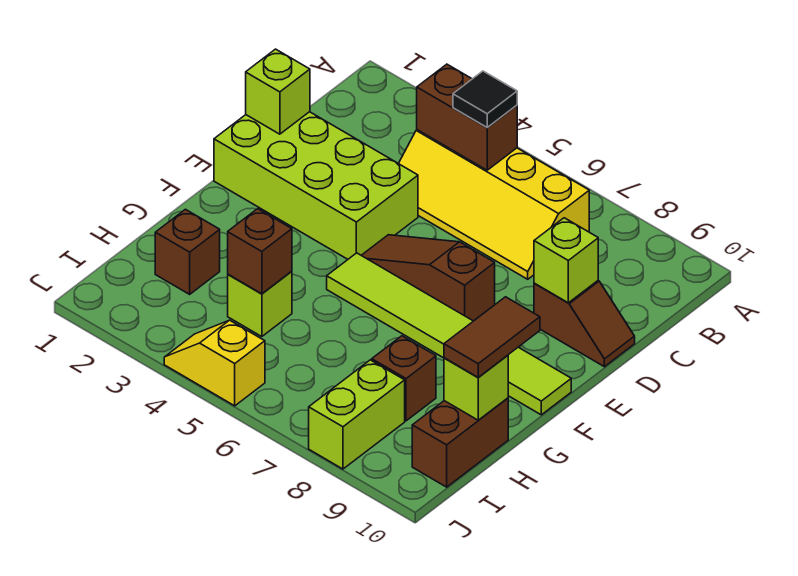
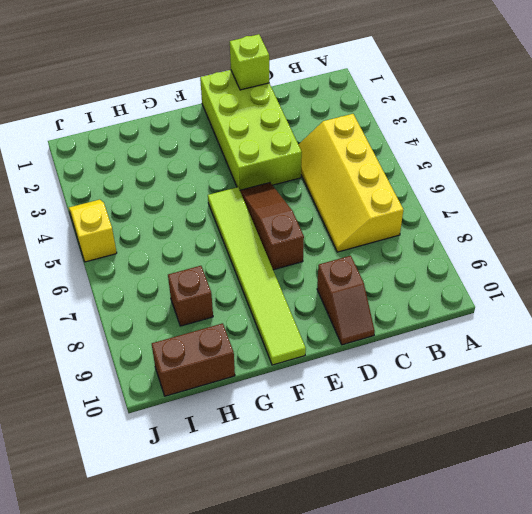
none -> brown 1x1 brick [155,209,220,294]
none -> lime 1x1 brick [228,271,292,337]
none -> lime 1x2 brick [309,360,405,469]

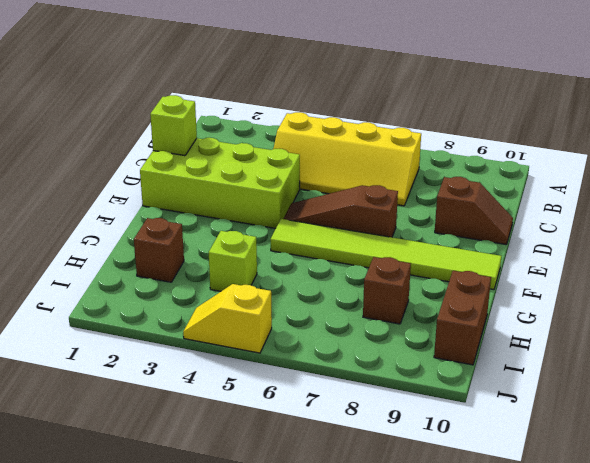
none -> lime 1x2 brick [309,360,405,469]
none -> brown 1x2 brick [417,64,517,170]
none -> lime 1x1 brick [534,218,598,303]

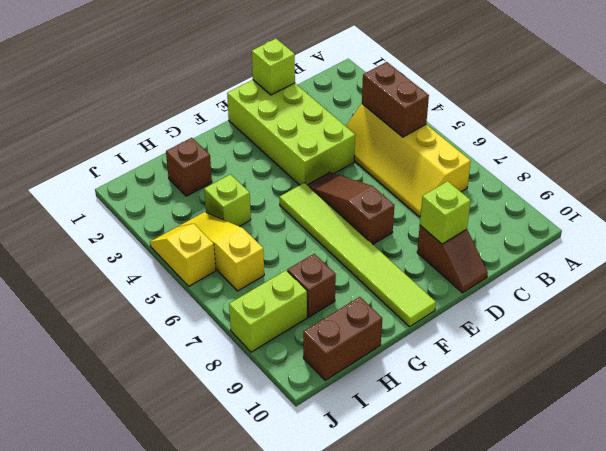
yellow 1x3 slope [180,212,264,291] -> none
none -> brown 1x1 brick [228,209,292,294]
none -> lime 1x1 brick [444,355,508,420]
none -> black 1x1 tile [453,71,517,128]

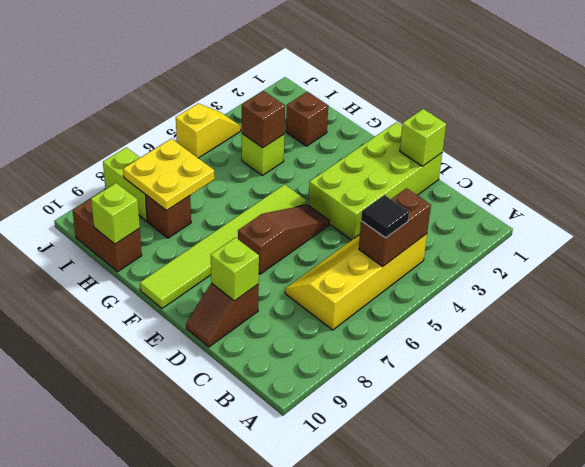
yellow 2x2 plate [123,139,215,211] -> none
none -> brown 1x2 tile [444,297,540,377]

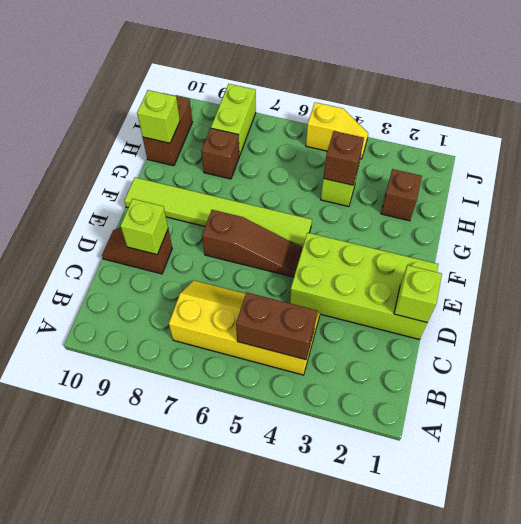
none -> black 1x1 tile [453,71,517,128]
none -> brown 1x2 tile [444,297,540,377]

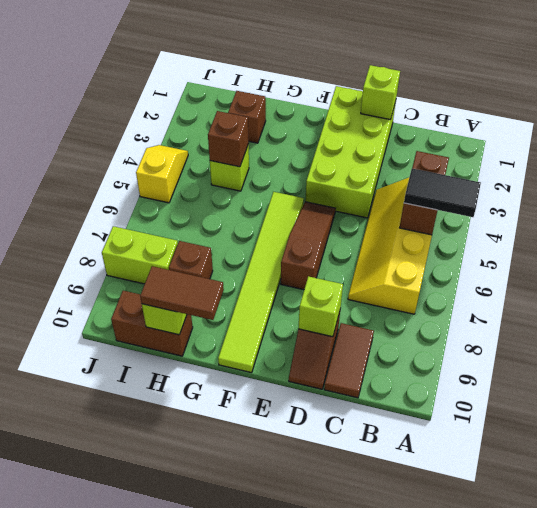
black 1x2 tile [404,169,481,217] -> black 1x1 tile [453,71,517,128]
brown 1x2 tile [324,323,374,398] -> none

